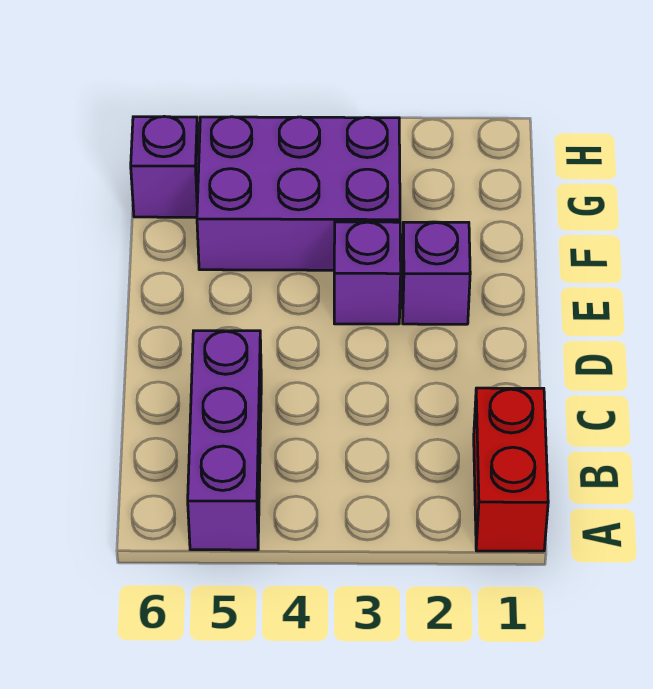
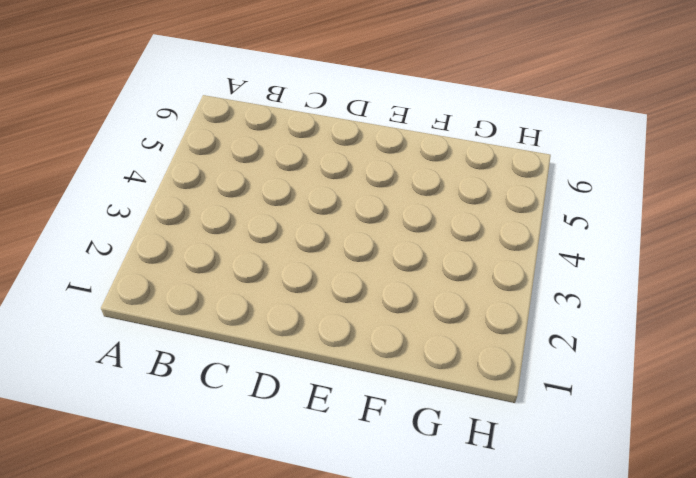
none -> red 1x2 brick [474,388,548,551]
none -> purple 1x3 brick [188,331,261,550]

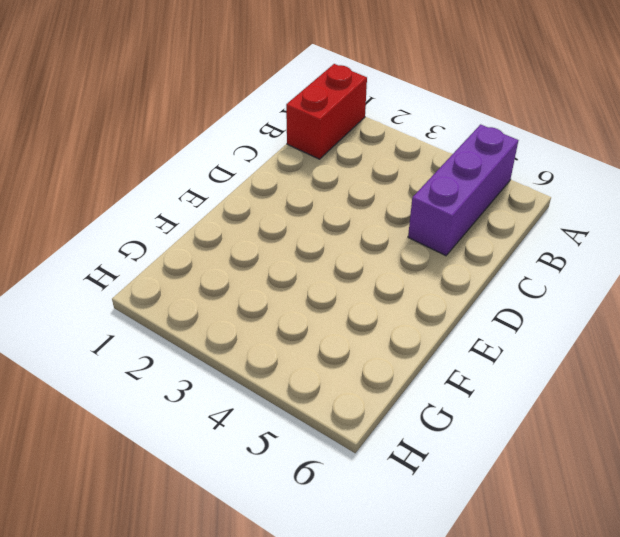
none -> purple 1x1 brick [402,222,470,324]
none -> purple 1x1 brick [334,222,401,324]

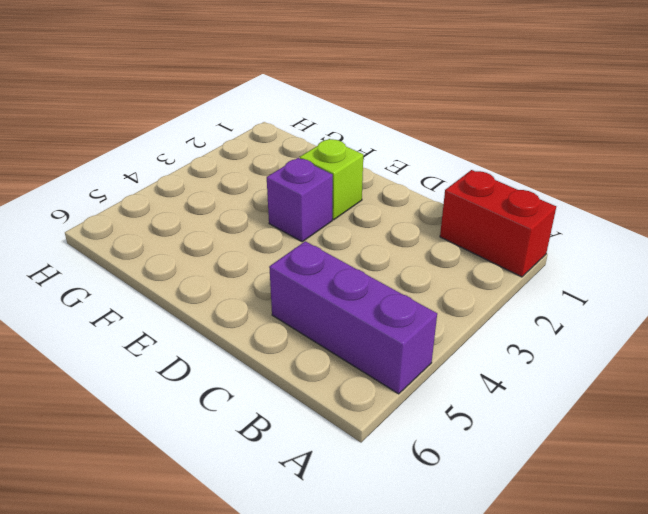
lime 1x1 brick [300,139,363,220] -> purple 1x1 brick [402,222,470,324]
none -> purple 2x3 brick [197,117,400,270]
none -> purple 1x1 brick [131,116,199,217]

